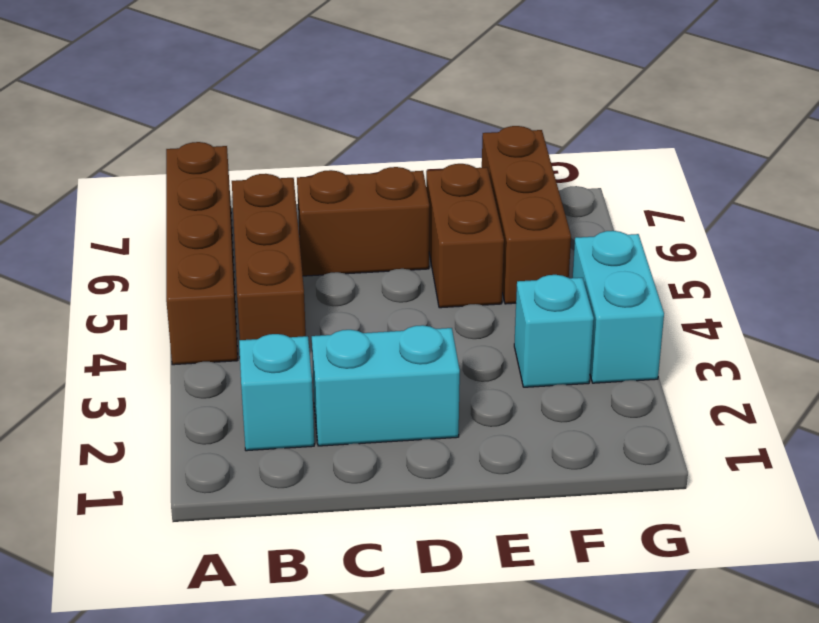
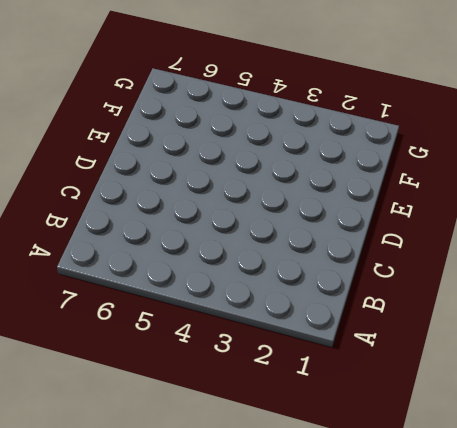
none -> brown 1x4 brick [166,142,238,365]
none -> cyan 1x1 brick [239,334,314,451]

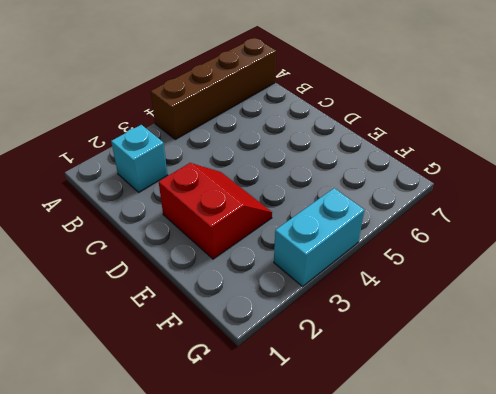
red 2x2 slope [159,163,272,259] -> cyan 1x2 brick [312,325,460,446]
none -> brown 1x3 brick [232,174,306,340]
none -> brown 1x2 brick [297,167,429,276]

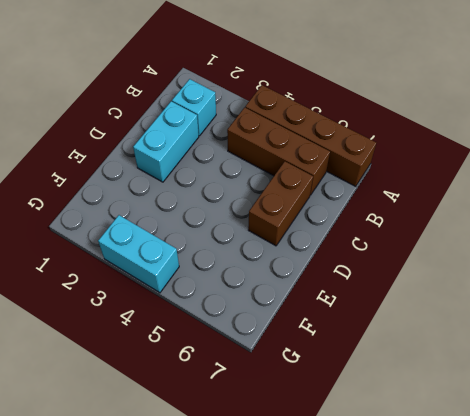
none -> brown 1x2 brick [426,164,504,308]
none -> cyan 1x1 brick [514,275,594,387]

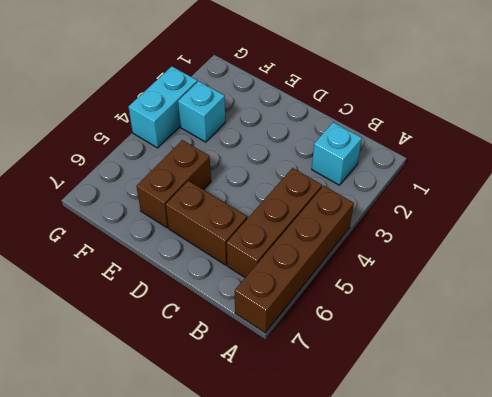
none -> cyan 1x2 brick [312,325,460,446]
none -> brown 1x3 brick [482,126,571,304]

